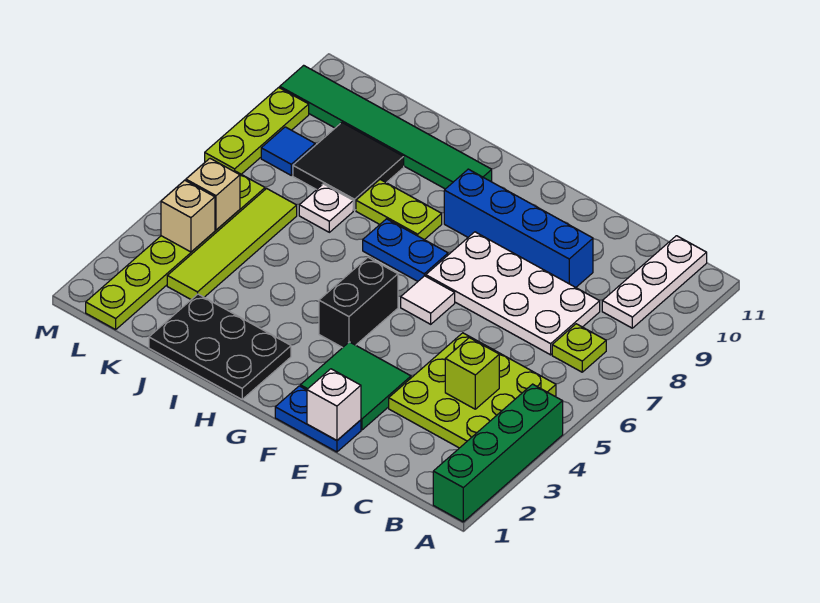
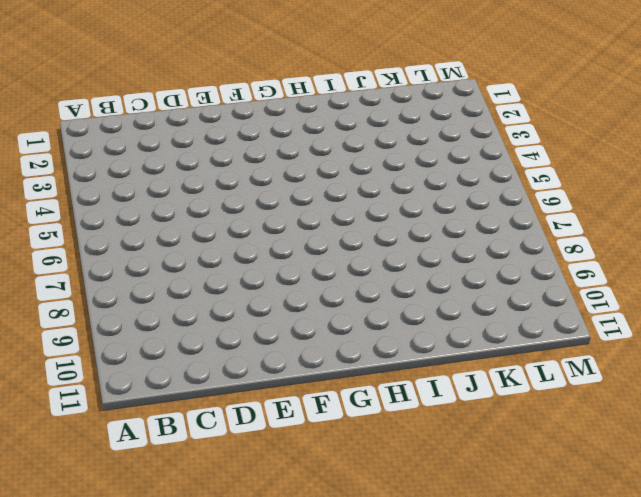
none -> green 1x4 brick [433,384,563,522]
none -> lime 3x3 plate [389,333,556,448]
none -> lime 1x1 plate [552,324,606,372]

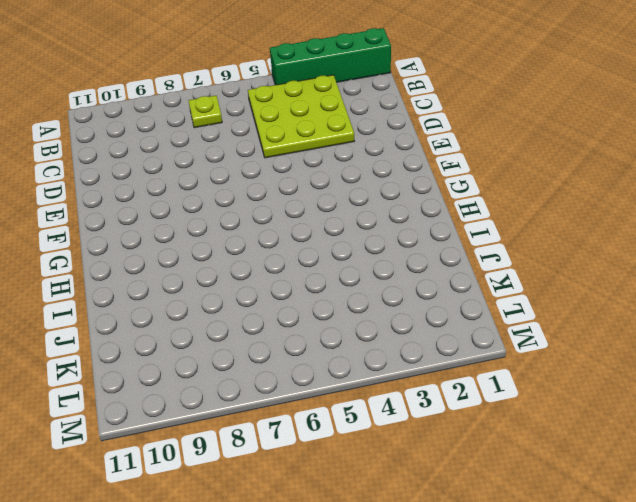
none -> white 1x3 plate [602,236,707,328]
none -> white 2x4 plate [426,232,600,355]
none -> blue 1x4 brick [444,169,593,287]

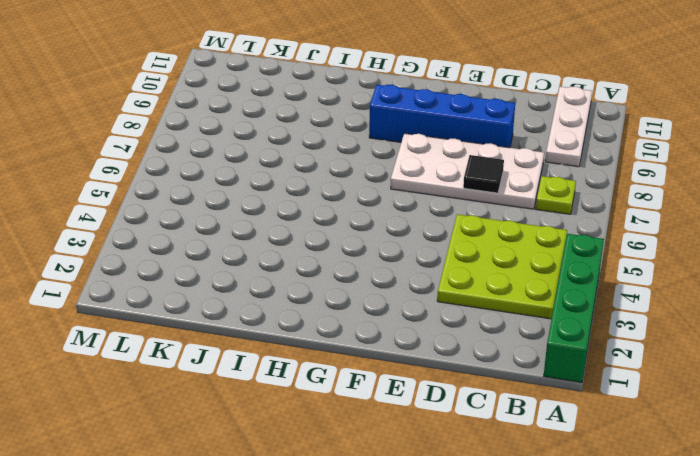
black 1x1 tile [463,155,504,193] -> none
none -> blue 1x2 plate [275,386,361,452]
none -> green 2x2 tile [300,342,411,430]
none -> white 1x1 tile [401,276,455,324]

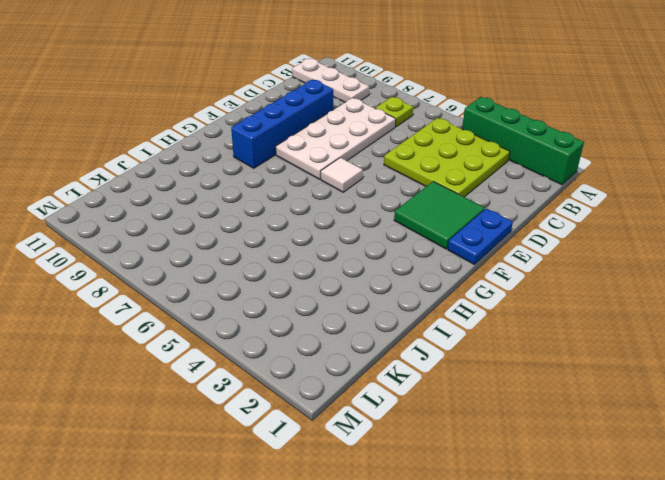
none -> black 1x2 brick [319,257,398,348]
none -> blue 1x2 plate [363,219,448,281]
none -> black 2x3 plate [149,294,291,399]

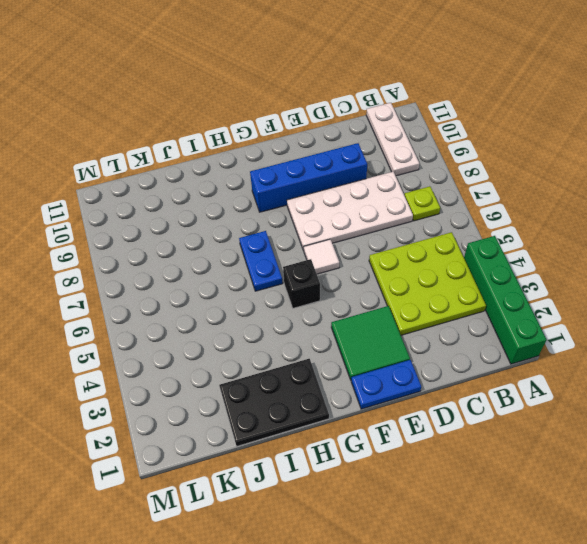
black 1x1 brick [283,259,320,308] -> black 1x2 brick [319,257,398,348]
blue 1x2 plate [239,231,283,291] -> blue 1x2 plate turned to [363,219,448,281]
none -> lime 1x2 plate [356,180,442,240]
none -> green 1x6 tile [280,65,492,189]
none -> white 1x1 plate [299,184,353,232]

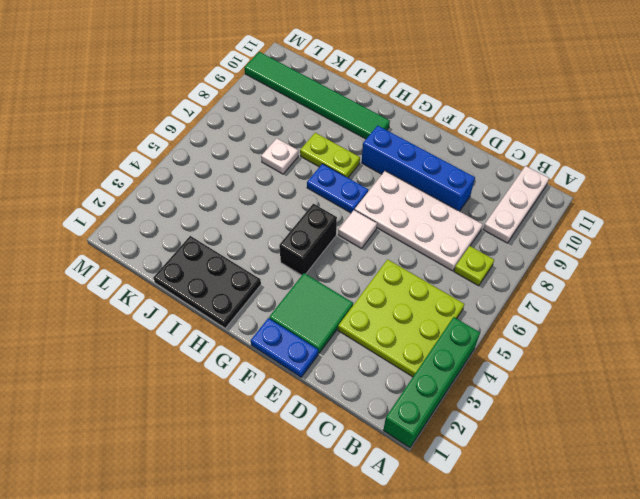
none -> black 2x2 tile [293,123,404,210]
none -> lime 1x4 tile [167,189,297,300]
none -> lime 1x6 plate [86,171,265,330]

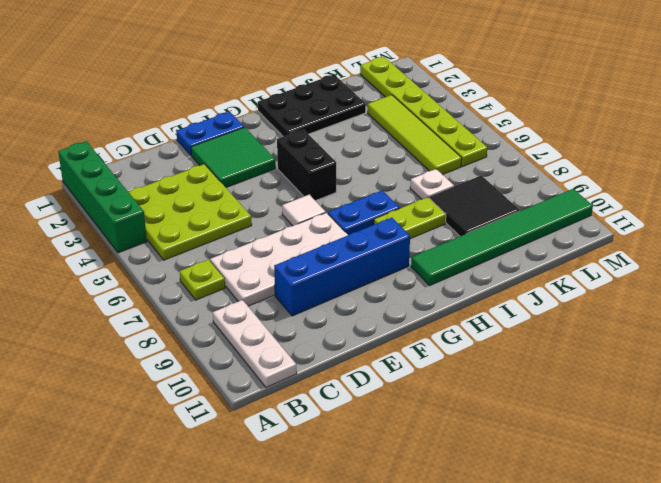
none -> blue 1x1 tile [261,127,315,175]
none -> lime 1x3 plate [205,87,309,174]
none -> lime 1x1 brick [445,338,499,409]

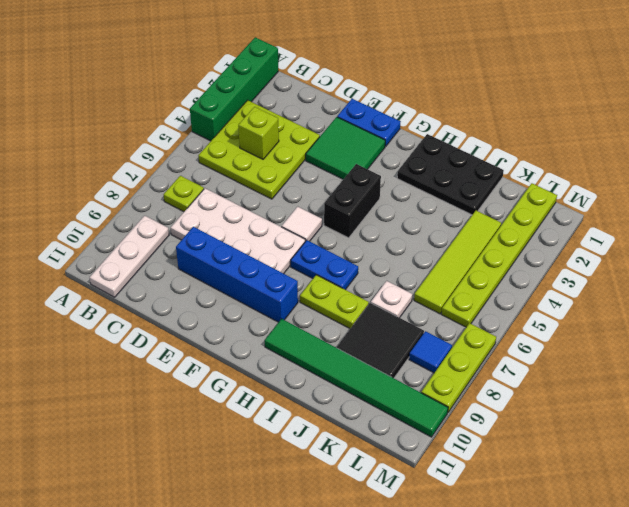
none -> white 1x1 brick [307,369,361,440]
none -> tan 1x1 brick [161,180,215,252]
none -> tan 1x1 brick [186,159,240,230]

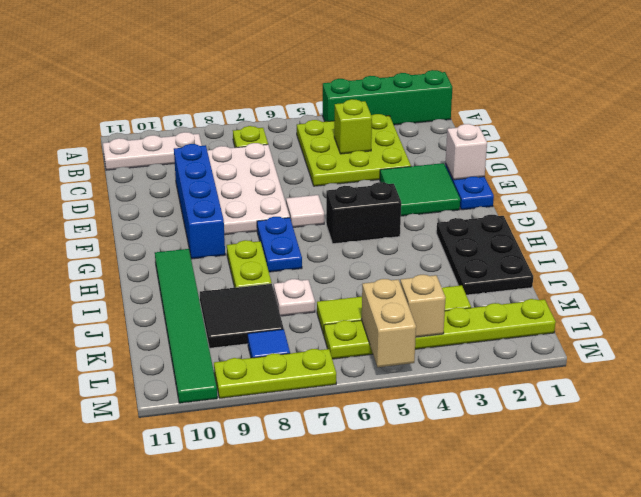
tan 1x2 brick [362,279,416,367] -> tan 1x1 brick [186,159,240,230]

